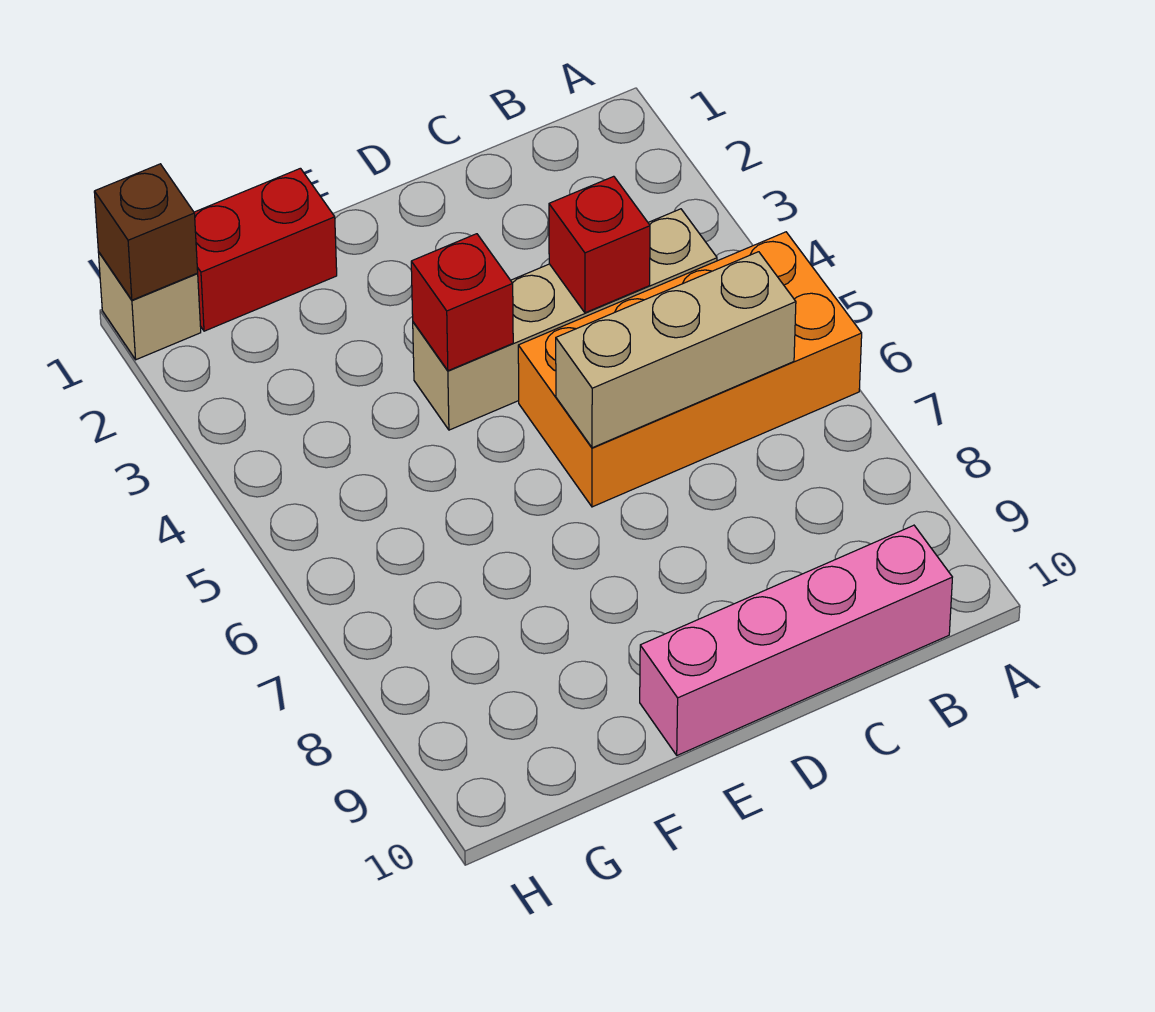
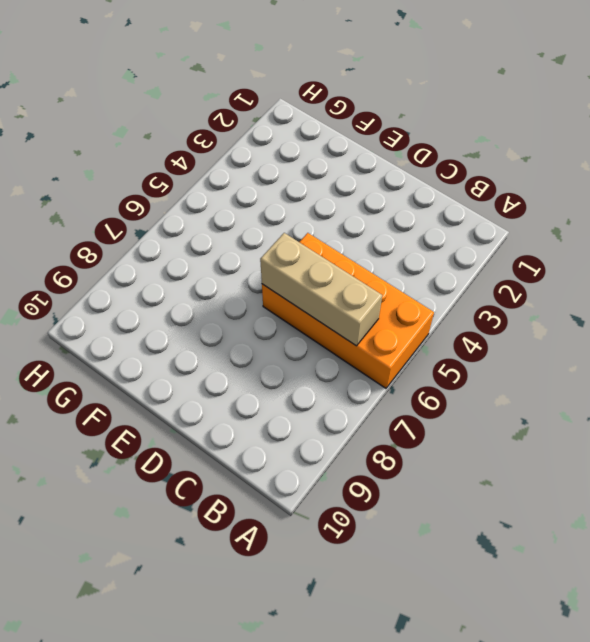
none -> tan 1x4 brick [413,209,717,430]
none -> pink 1x4 brick [640,525,952,755]

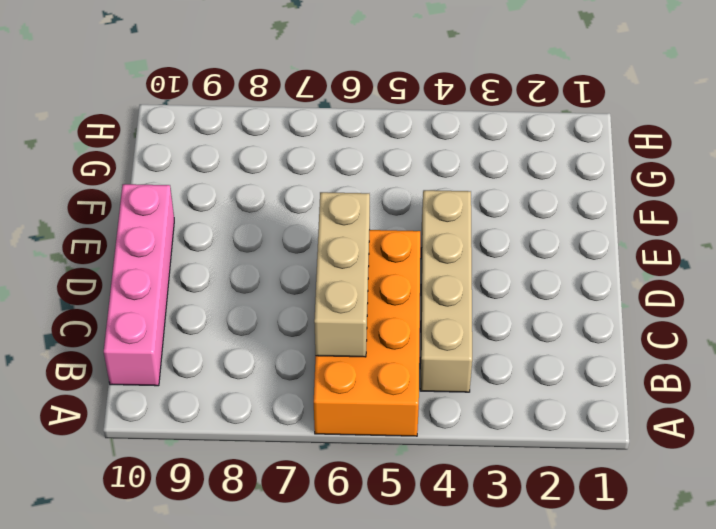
none -> red 1x2 brick [194,168,337,331]
none -> tan 1x1 brick [98,252,201,360]

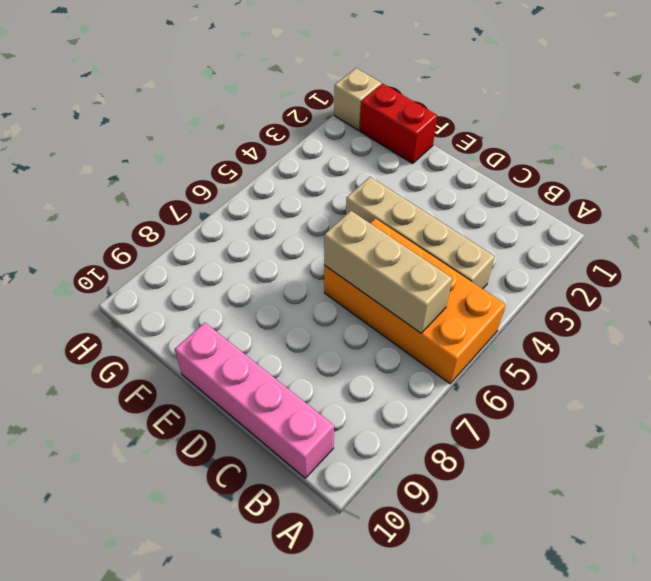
none -> red 1x1 brick [549,176,650,313]
none -> red 1x1 brick [411,234,513,371]

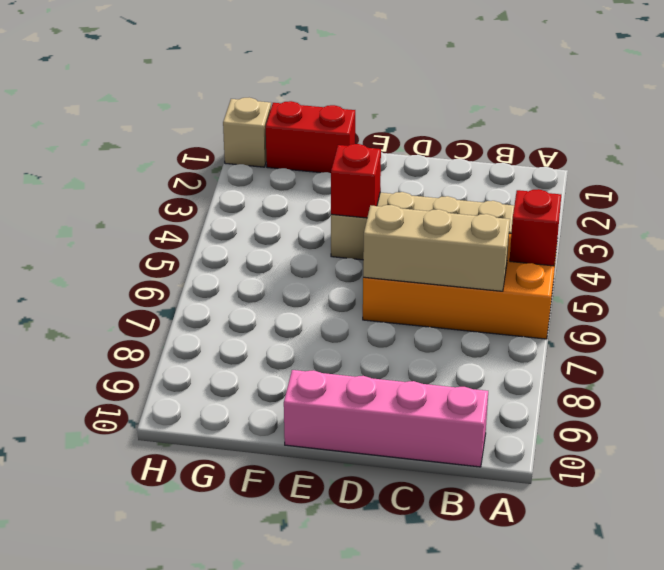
red 1x1 brick [510,189,561,266] -> red 1x1 brick moved to [549,176,650,313]
none -> brown 1x1 brick [94,164,198,300]

